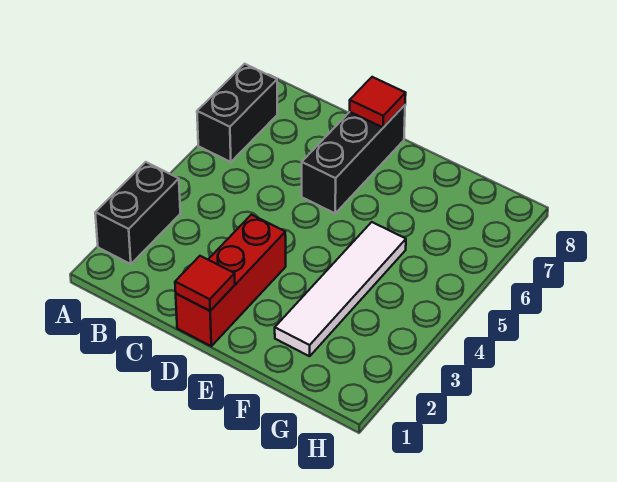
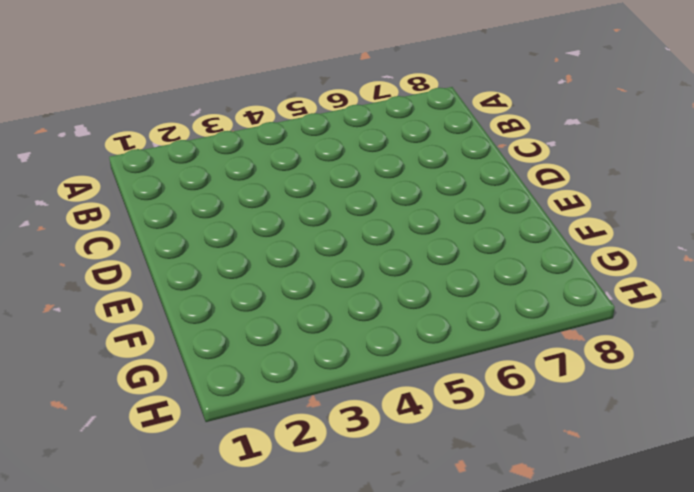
none -> black 1x2 brick [95,162,180,264]
none -> black 1x2 brick [197,64,278,162]

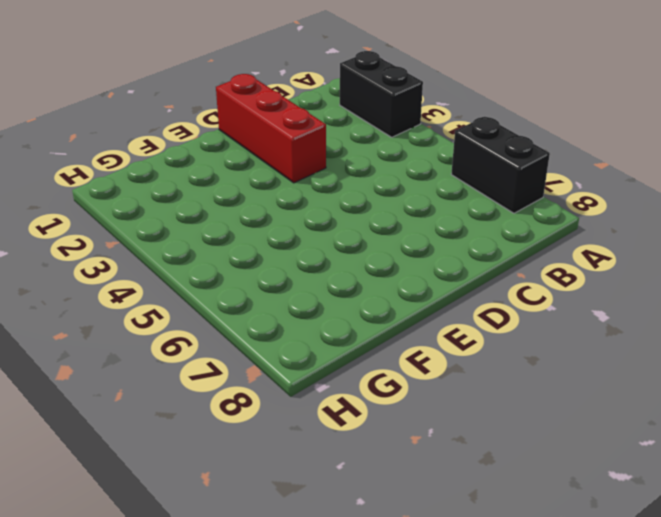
none -> black 1x3 brick [302,105,405,213]
none -> white 1x4 tile [275,222,406,356]

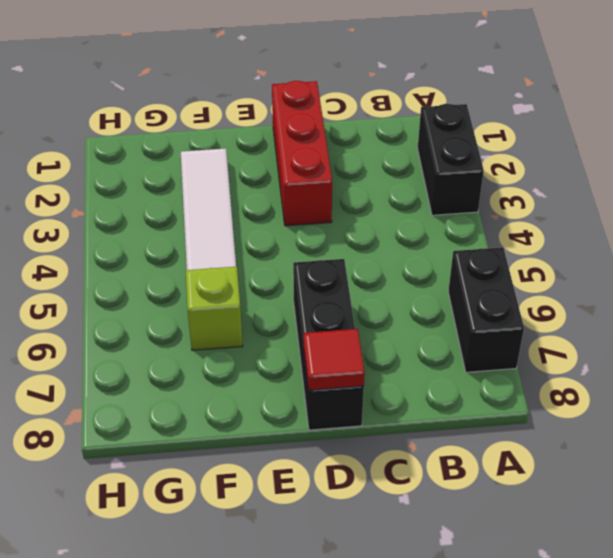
lime 1x1 brick [186,267,243,350] -> none
none -> red 1x1 tile [175,256,235,311]

